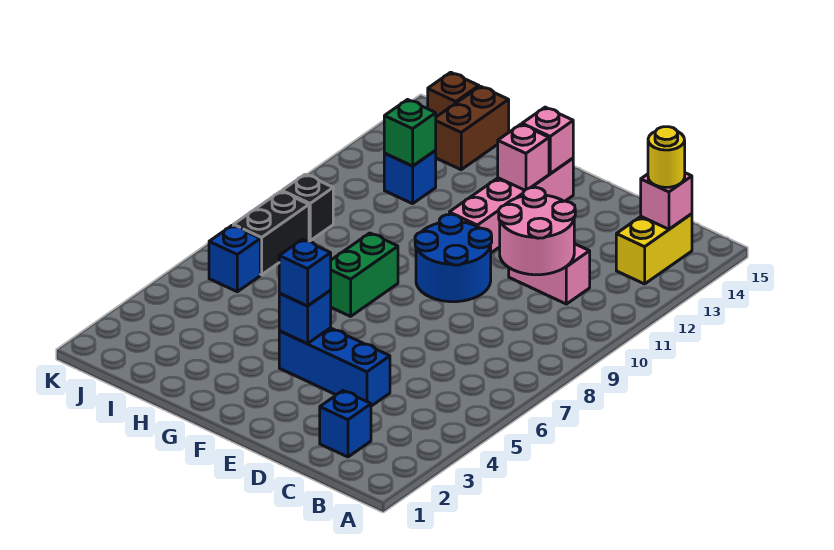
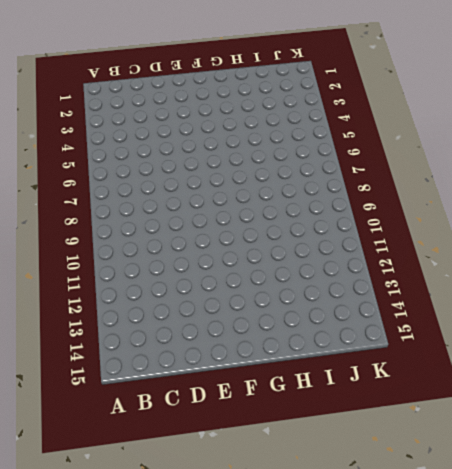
none -> yellow 1x2 brick [616,214,692,284]
none -> blue 1x1 brick [320,391,371,457]
none -> pink 1x2 brick [509,244,590,304]

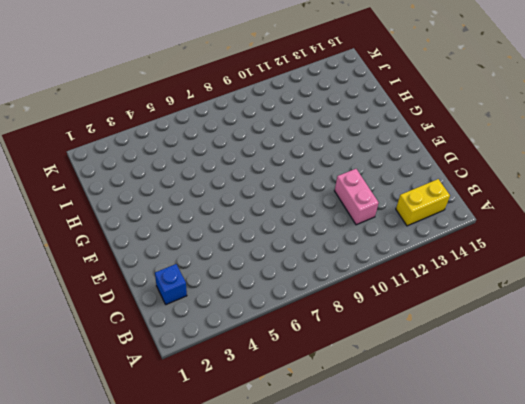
none -> blue 1x3 brick [279,328,390,406]
none -> blue 2x2 round brick [415,214,492,302]
none -> pink 1x4 brick [449,158,573,253]

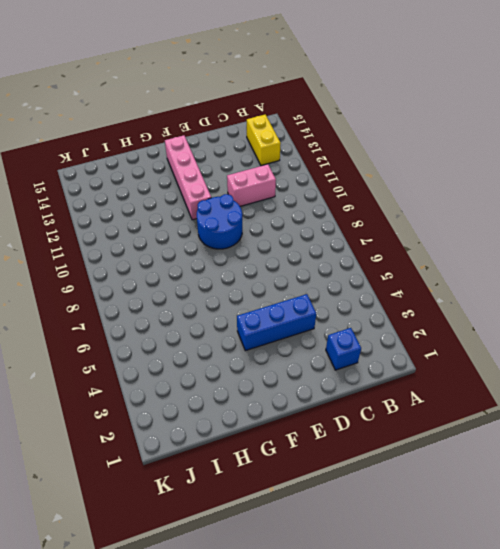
none -> green 1x2 brick [330,233,398,316]
none -> blue 1x1 brick [384,151,436,204]
none -> brown 1x2 brick [435,86,509,170]

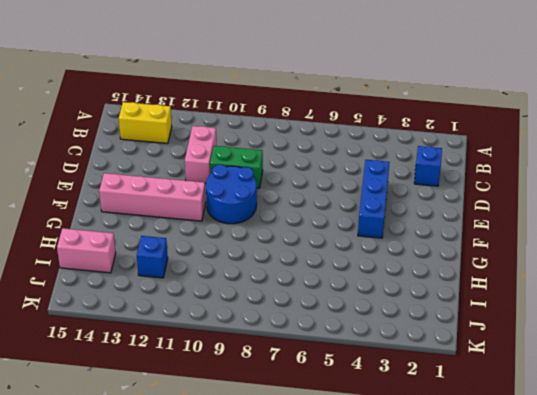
green 1x2 brick [210,146,263,188] -> green 1x2 brick moved to [330,233,398,316]
pink 1x2 brick [57,228,116,273] -> brown 1x2 brick [435,86,509,170]
none -> blue 1x1 brick [209,225,260,292]
none -> black 1x2 brick [233,191,309,275]
none -> black 1x1 brick [282,174,333,241]

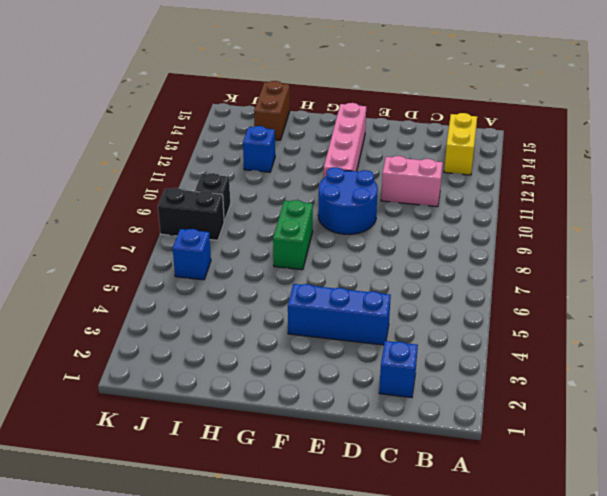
black 1x2 brick [158,188,224,240] -> black 1x2 brick turned to [233,191,309,275]
none -> brown 1x1 brick [428,72,479,117]
none -> pink 1x1 brick [641,173,692,229]
none -> pink 2x2 round brick [499,187,575,275]

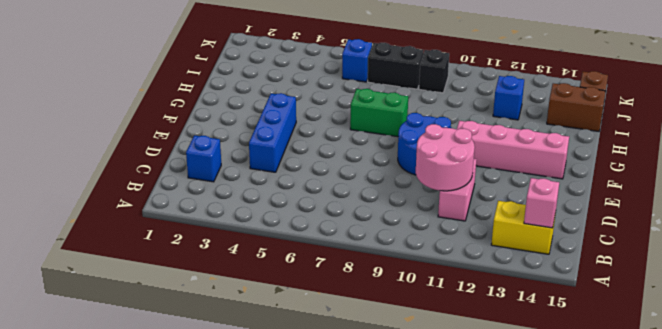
none -> blue 1x1 brick [279,291,331,344]
none -> pink 1x1 brick [498,124,549,190]
none -> pink 1x1 brick [522,107,573,174]

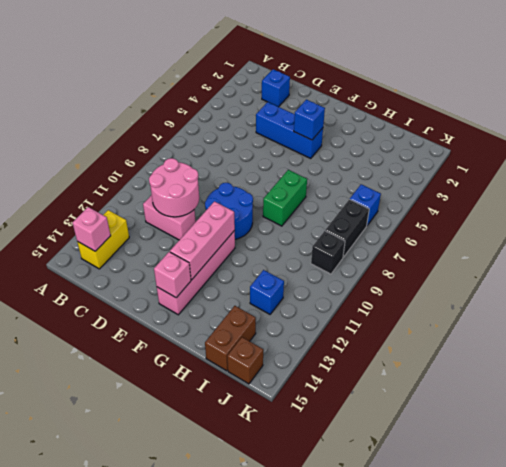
pink 1x3 brick [170,202,235,280] -> pink 1x1 brick [498,124,549,190]
none -> green 1x1 brick [384,100,436,166]
none -> yellow 1x1 round brick [648,127,685,187]
none -> blue 1x1 brick [279,239,331,306]

